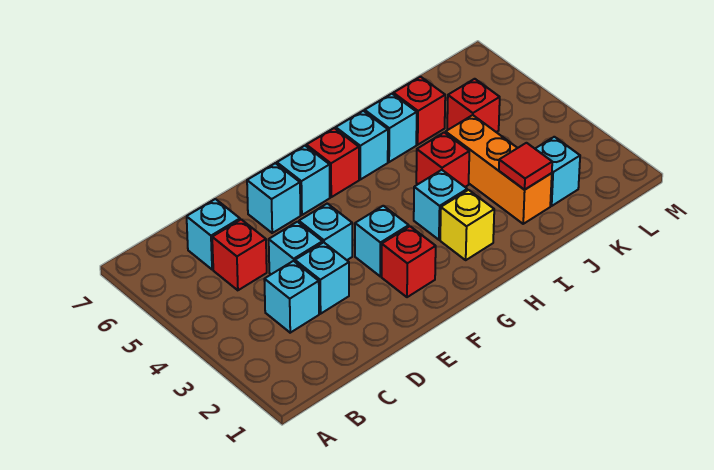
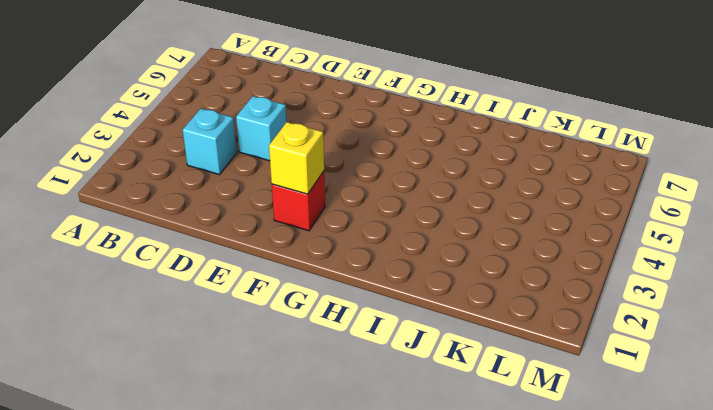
yellow 1x1 brick [269,122,324,194] -> yellow 1x1 brick moved to [440,190,494,260]
none -> red 1x1 brick [212,220,267,290]
none -> cyan 1x1 brick [187,199,240,270]
none -> cyan 1x1 brick [295,242,349,314]

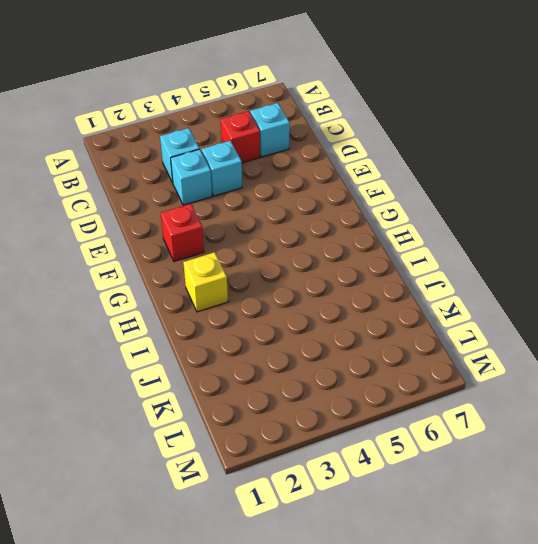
none -> cyan 1x1 brick [299,204,352,260]
none -> cyan 1x1 brick [247,163,300,233]
none -> cyan 1x1 brick [355,206,409,276]

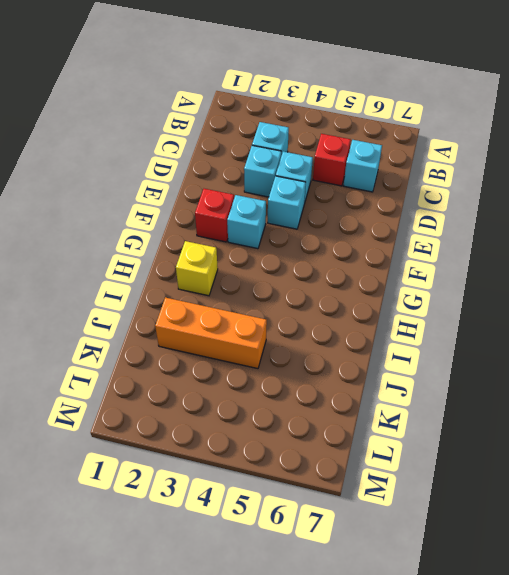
none -> cyan 1x1 brick [247,163,300,233]
none -> cyan 1x1 brick [277,146,330,215]
none -> red 1x1 brick [306,128,359,197]

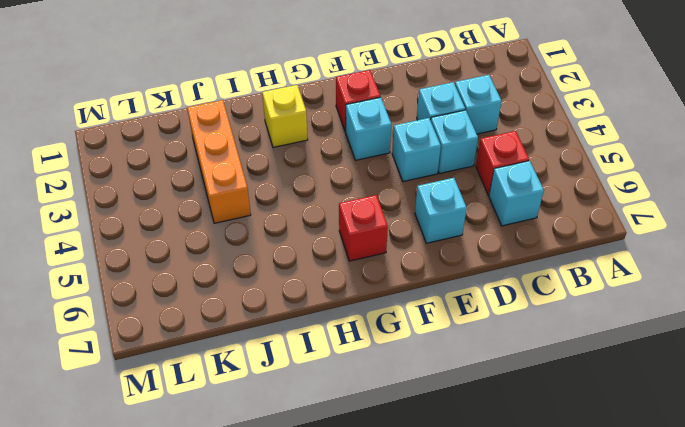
none -> cyan 1x1 brick [277,146,330,215]
none -> cyan 1x1 brick [414,170,467,240]
none -> cyan 1x1 brick [336,111,388,180]

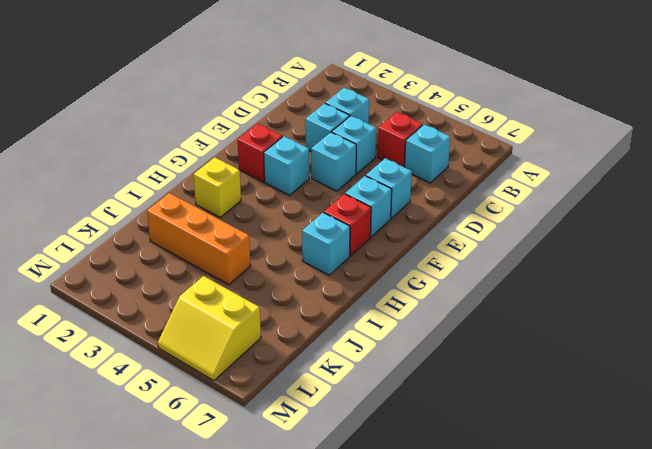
yellow 2x2 slope [158,276,261,381] -> none
none -> cyan 1x1 brick [414,170,467,240]
none -> red 1x1 brick [416,133,469,187]
none -> cyan 1x1 brick [365,94,417,162]

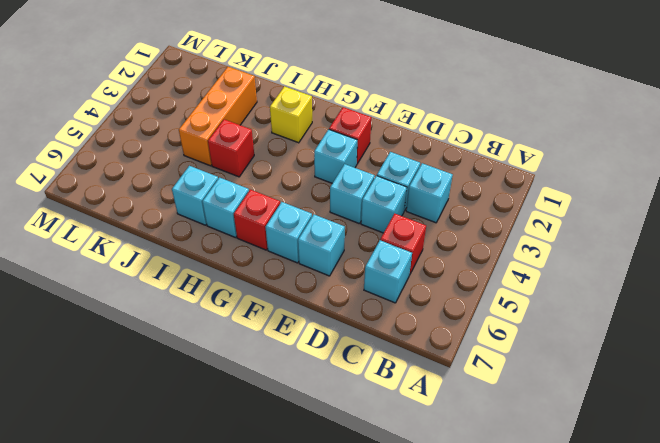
none -> cyan 1x1 brick [414,170,467,240]
none -> red 1x1 brick [393,77,445,145]
none -> cyan 1x1 brick [535,137,580,206]

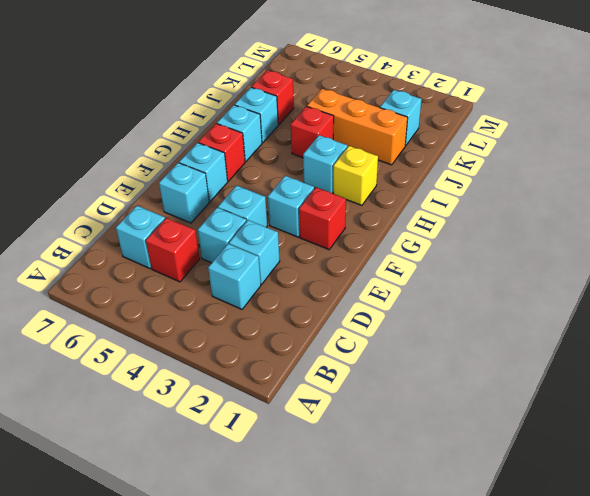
none -> red 1x1 brick [447,79,500,132]
none -> red 1x1 tile [499,143,552,189]

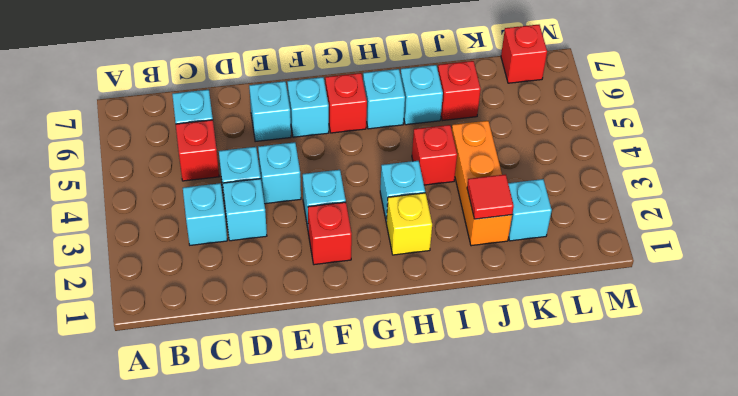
red 1x1 brick [501,25,547,83] -> red 1x1 brick moved to [447,79,500,132]

